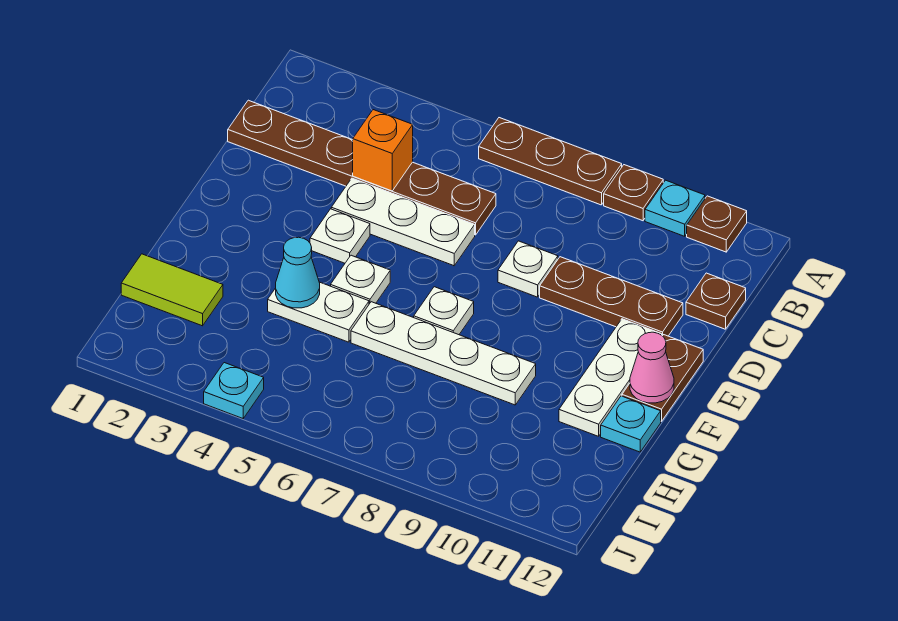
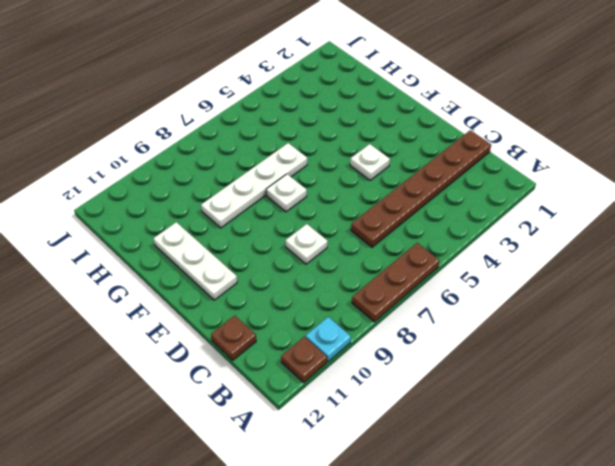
none -> brown 1x1 plate [604,165,663,221]
none -> white 1x3 plate [331,178,475,266]
none -> brown 1x3 plate [540,257,683,336]

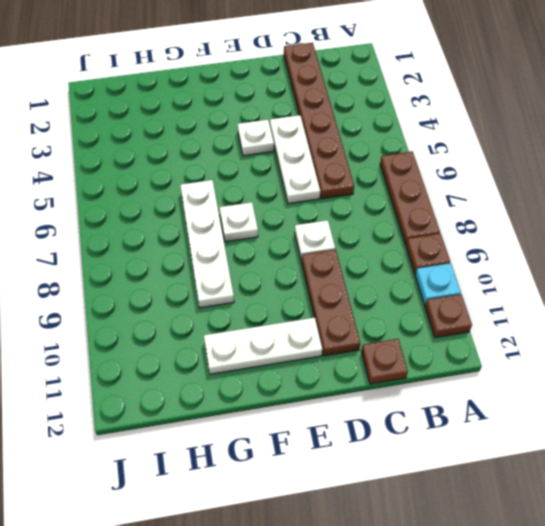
none -> brown 1x2 plate [622,335,703,421]
none -> white 1x1 plate [331,255,390,304]
none -> white 1x2 plate [268,282,369,342]

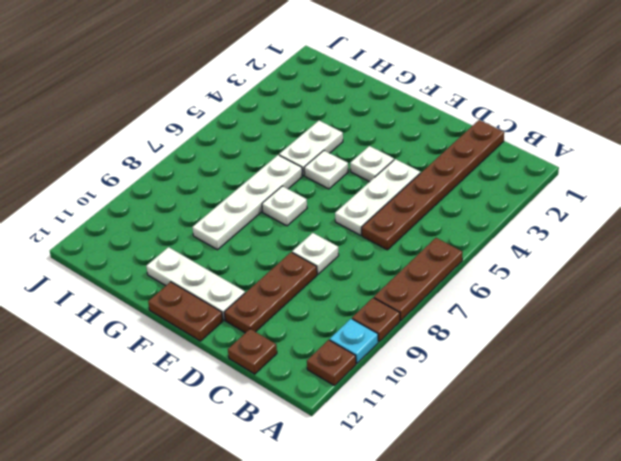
none -> cyan 1x1 plate [601,396,661,452]
none -> lime 1x2 tile [121,254,223,326]
none -> cyan 1x1 plate [204,363,264,418]

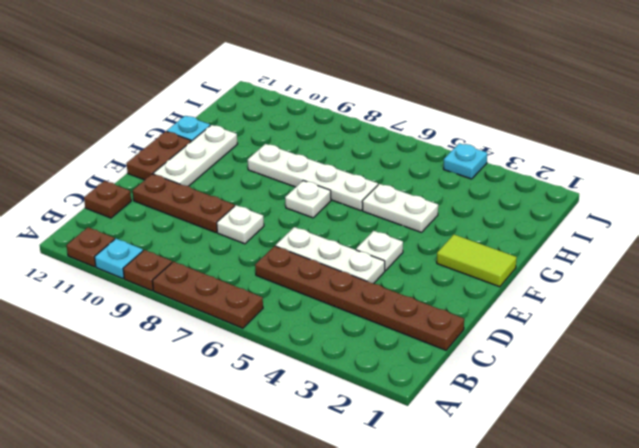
lime 1x2 tile [437,235,517,287] -> lime 1x2 tile moved to [121,254,223,326]
none -> white 1x1 plate [331,255,390,304]
none -> orange 1x1 brick [353,110,413,191]
none -> pink 1x1 cone [630,332,674,403]

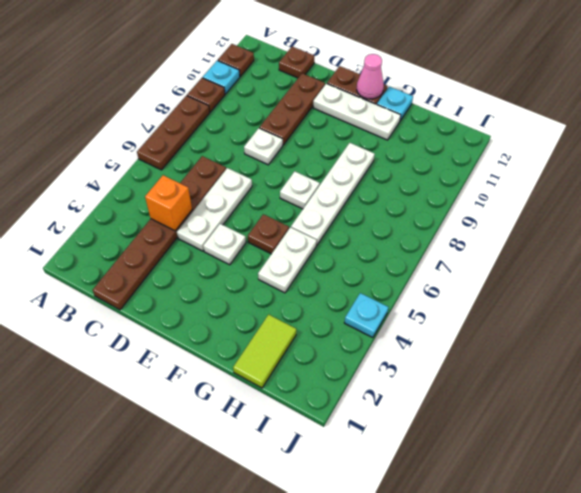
brown 1x1 plate [248,214,289,254] -> white 1x1 plate [331,255,390,304]
none -> cyan 1x1 cone [276,237,320,308]

